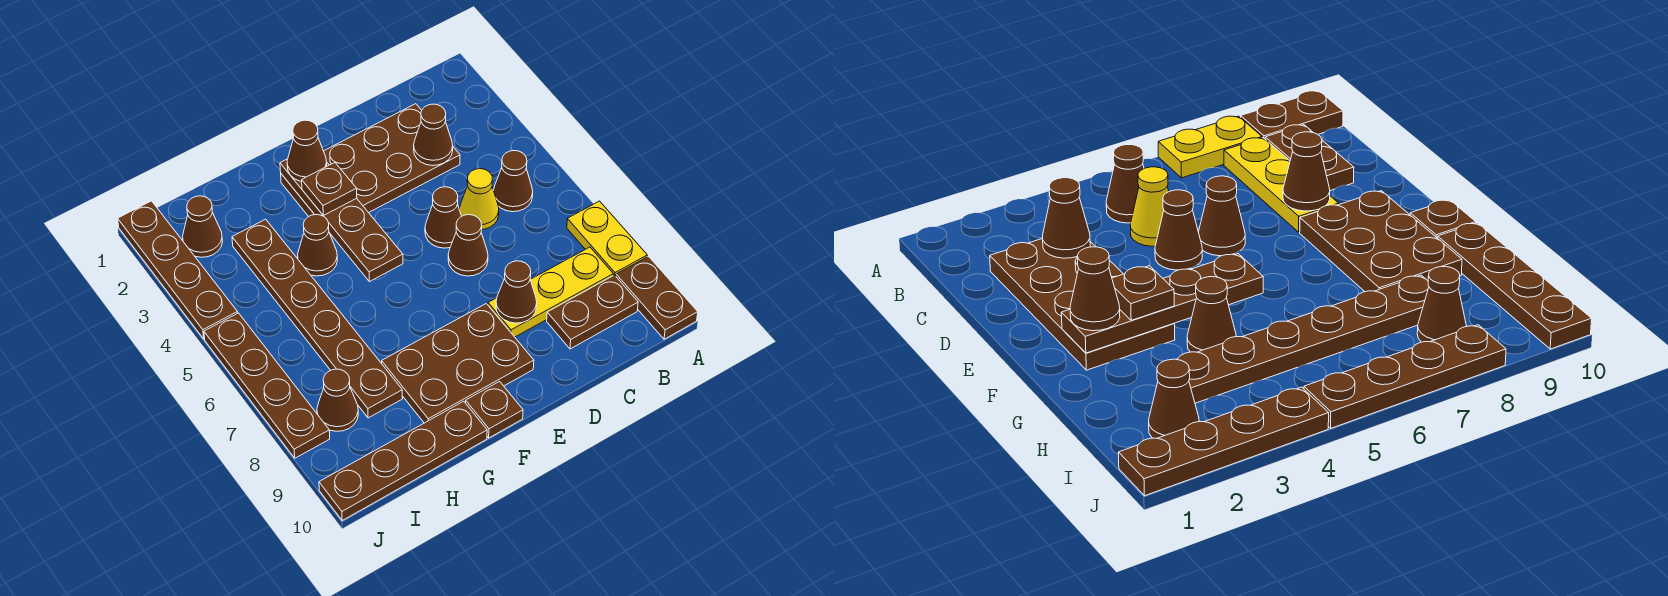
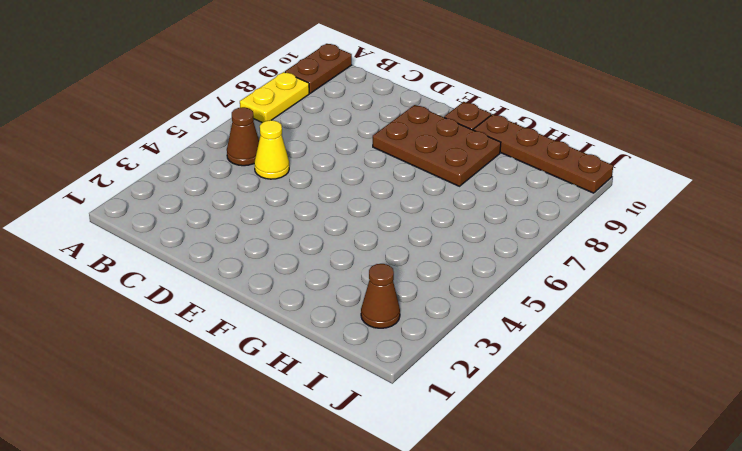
none -> yellow 1x3 plate [488,247,613,337]
none -> brown 1x2 plate [547,275,638,349]
none -> brown 2x4 plate [281,104,460,217]

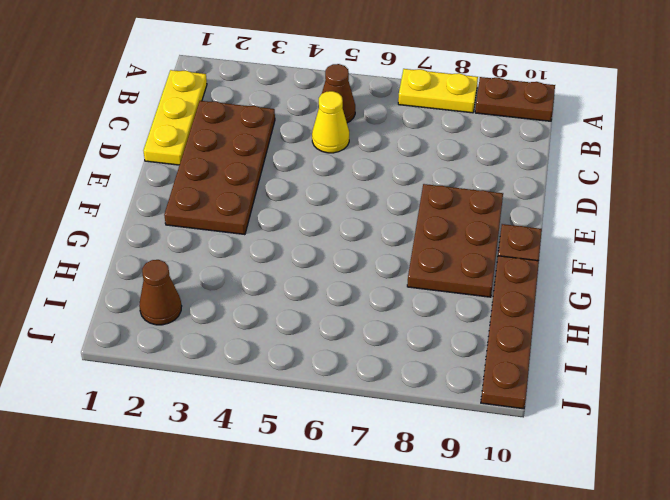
yellow 1x3 plate [143,70,207,165] -> yellow 1x3 plate moved to [488,247,613,337]
none -> brown 1x2 plate [547,275,638,349]
none -> brown 1x1 cone [425,187,462,248]
none -> brown 1x1 cone [448,215,488,276]

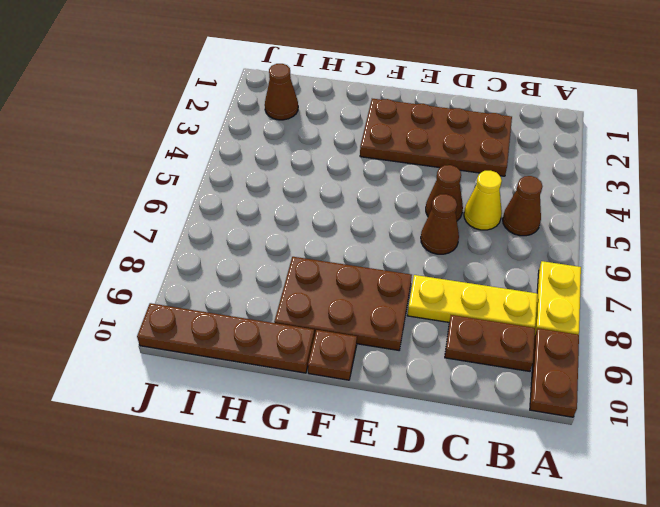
none -> brown 1x1 cone [298,215,337,276]
none -> brown 1x6 plate [232,219,403,418]
none -> brown 1x1 cone [317,369,358,431]

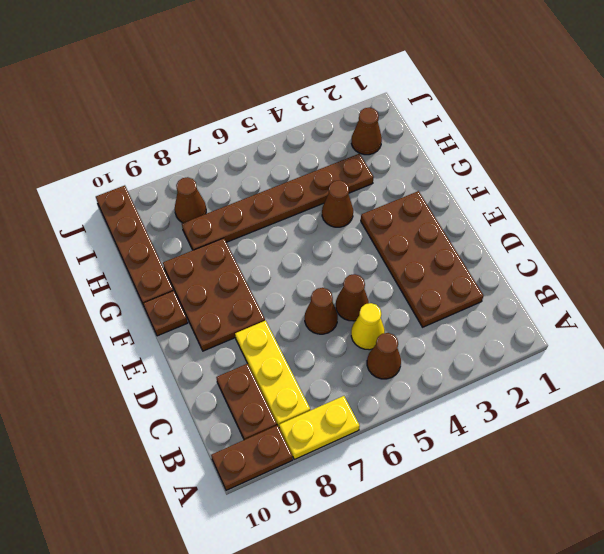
none -> brown 1x4 plate [118,201,238,339]
none -> brown 1x4 plate [204,313,330,458]
none -> brown 1x1 cone [414,104,453,165]

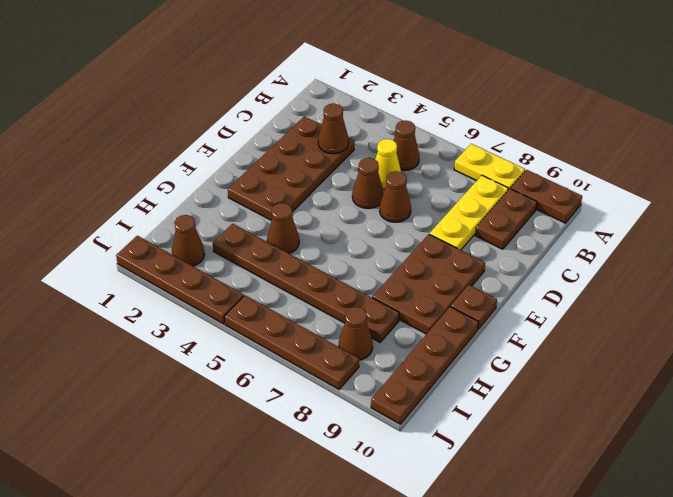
none -> brown 1x1 cone [496,261,537,323]
none -> brown 1x4 plate [280,159,403,282]
none -> brown 1x1 cone [287,120,327,181]

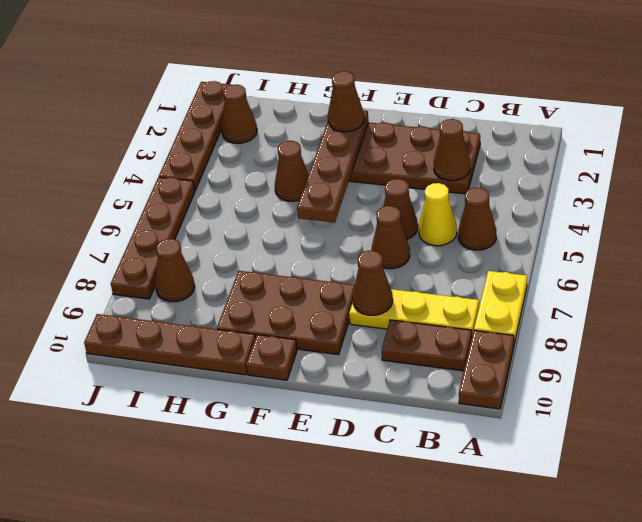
none -> brown 1x6 plate [232,219,403,418]
none -> brown 1x1 plate [302,163,357,215]

